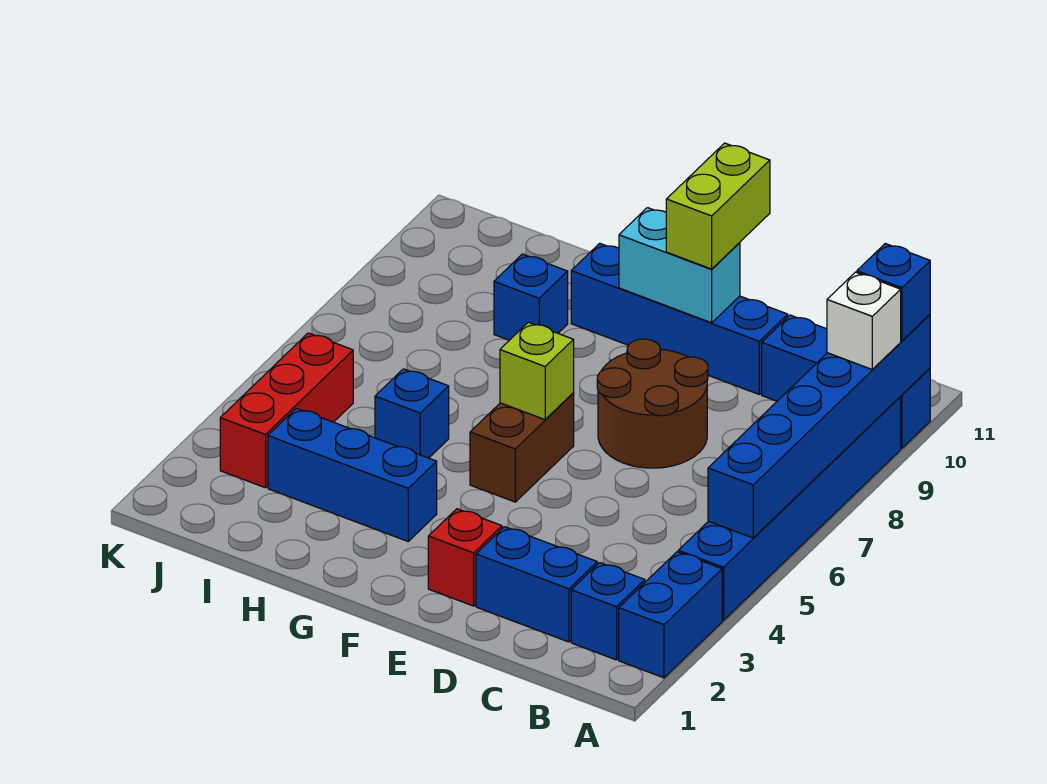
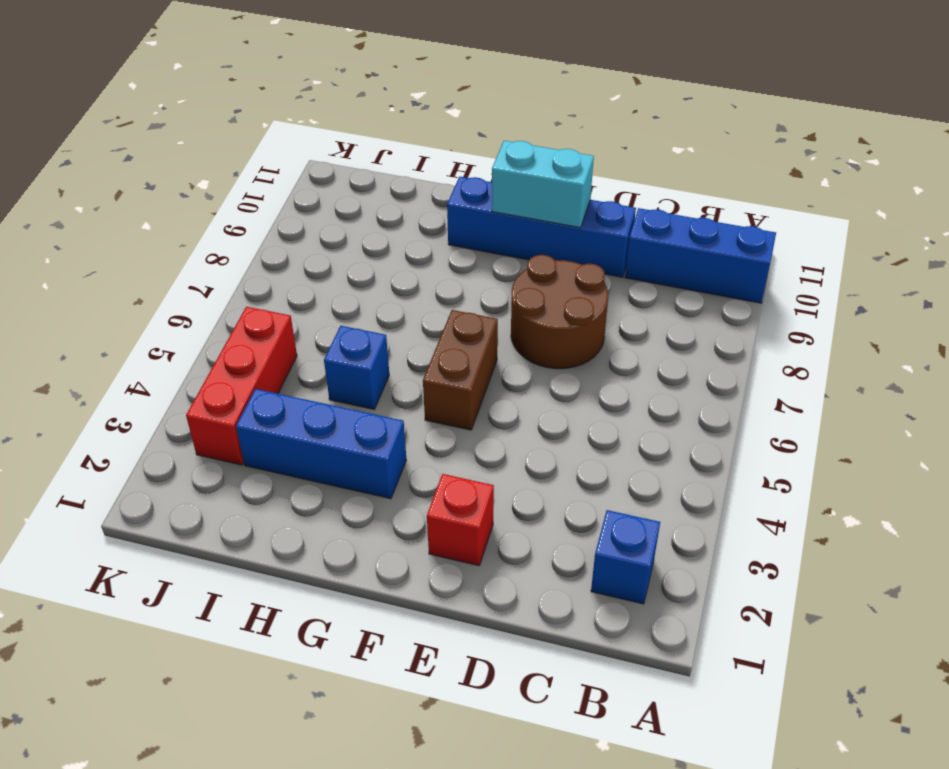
none -> blue 1x2 brick [619,552,722,678]
none -> blue 1x6 brick [678,397,901,620]
none -> blue 1x2 brick [476,527,597,642]

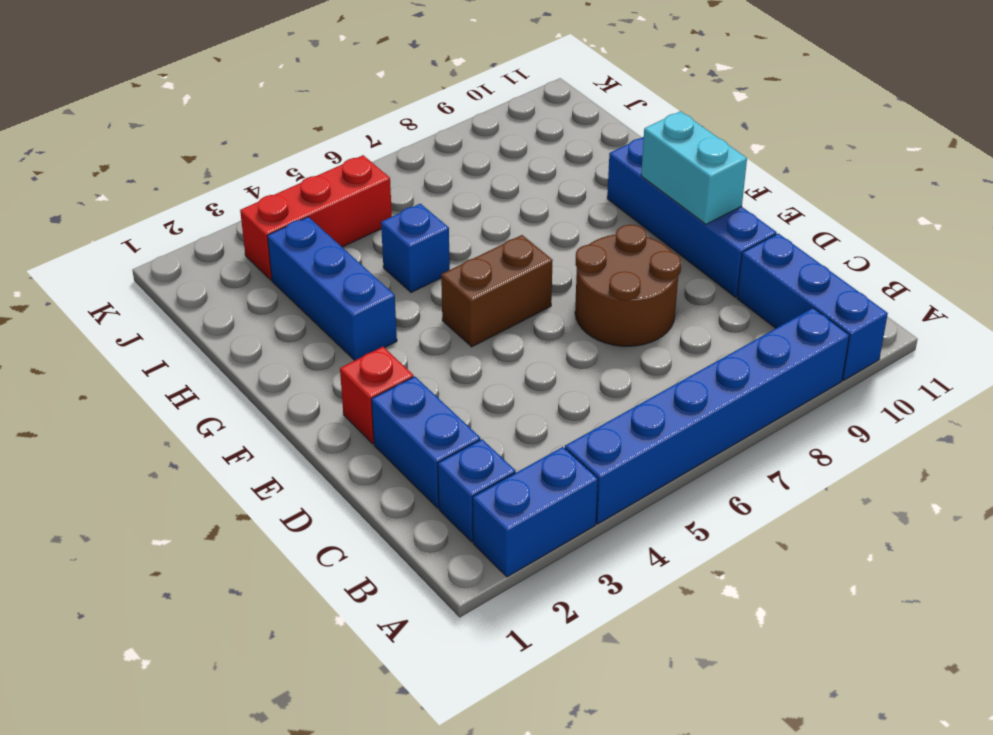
none -> blue 1x1 brick [494,254,568,340]
none -> blue 1x6 brick [708,315,930,538]
none -> lime 1x1 brick [500,322,574,420]

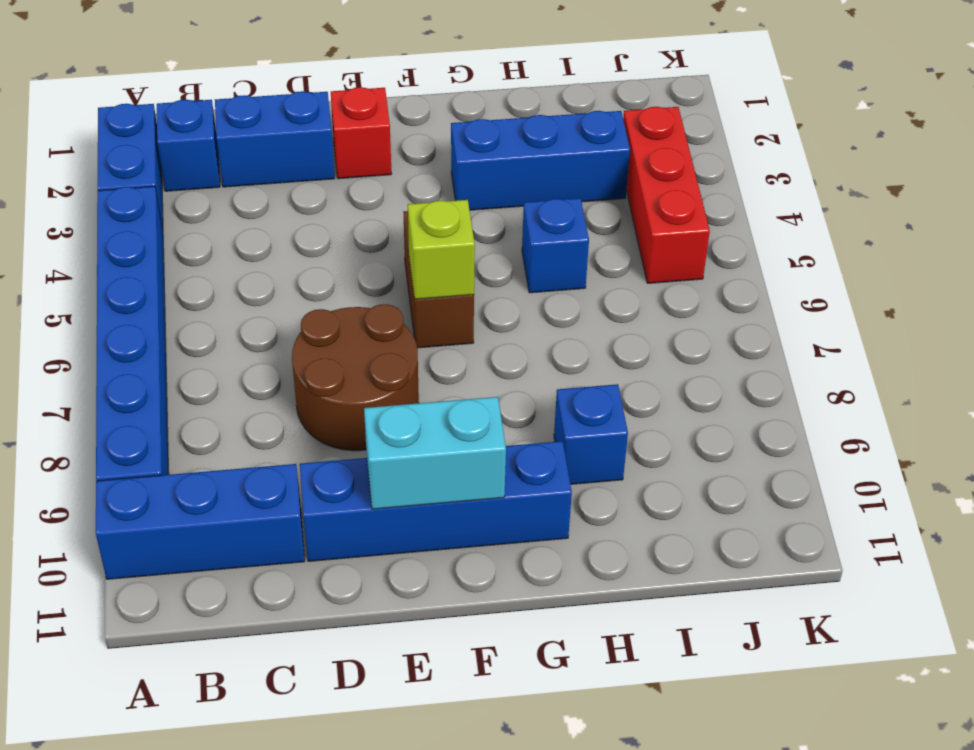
none -> blue 1x6 brick [708,315,930,538]
none -> white 1x1 brick [827,272,901,370]
none -> blue 1x1 brick [857,244,930,341]

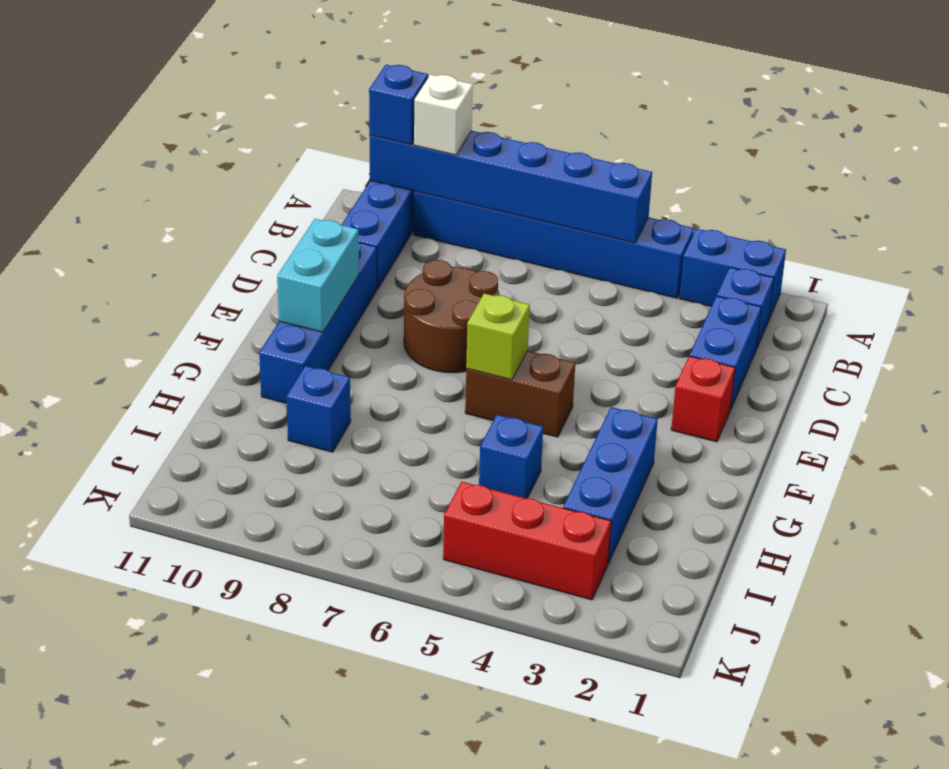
none -> lime 1x2 brick [666,143,770,269]

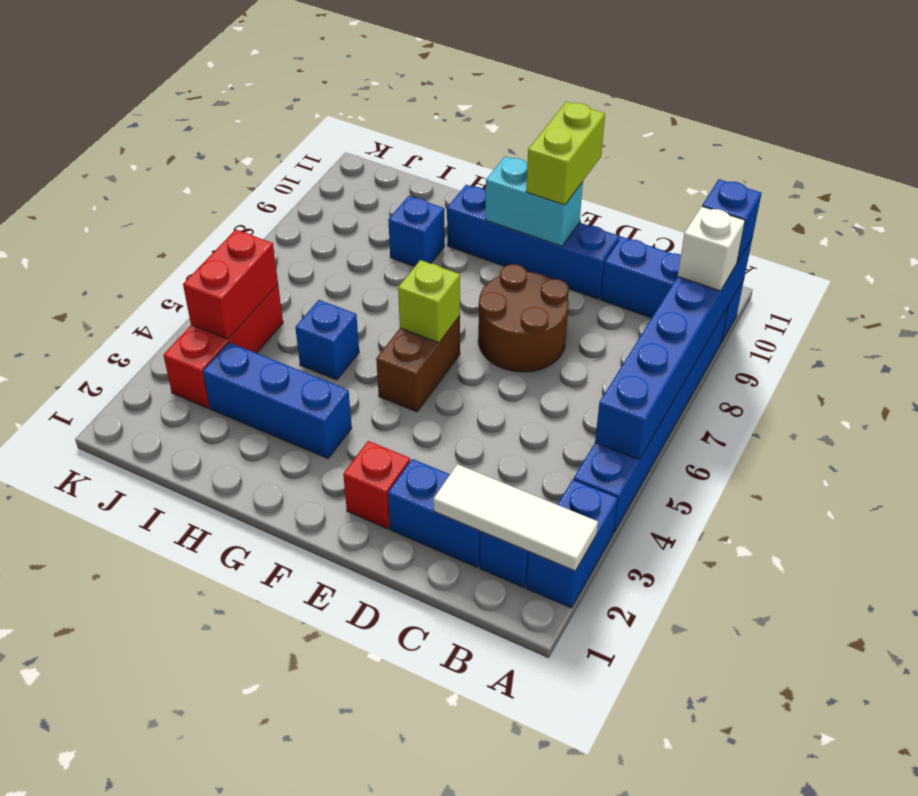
white 1x3 tile [433,464,598,571] -> none
red 1x2 brick [183,230,278,339] -> none

